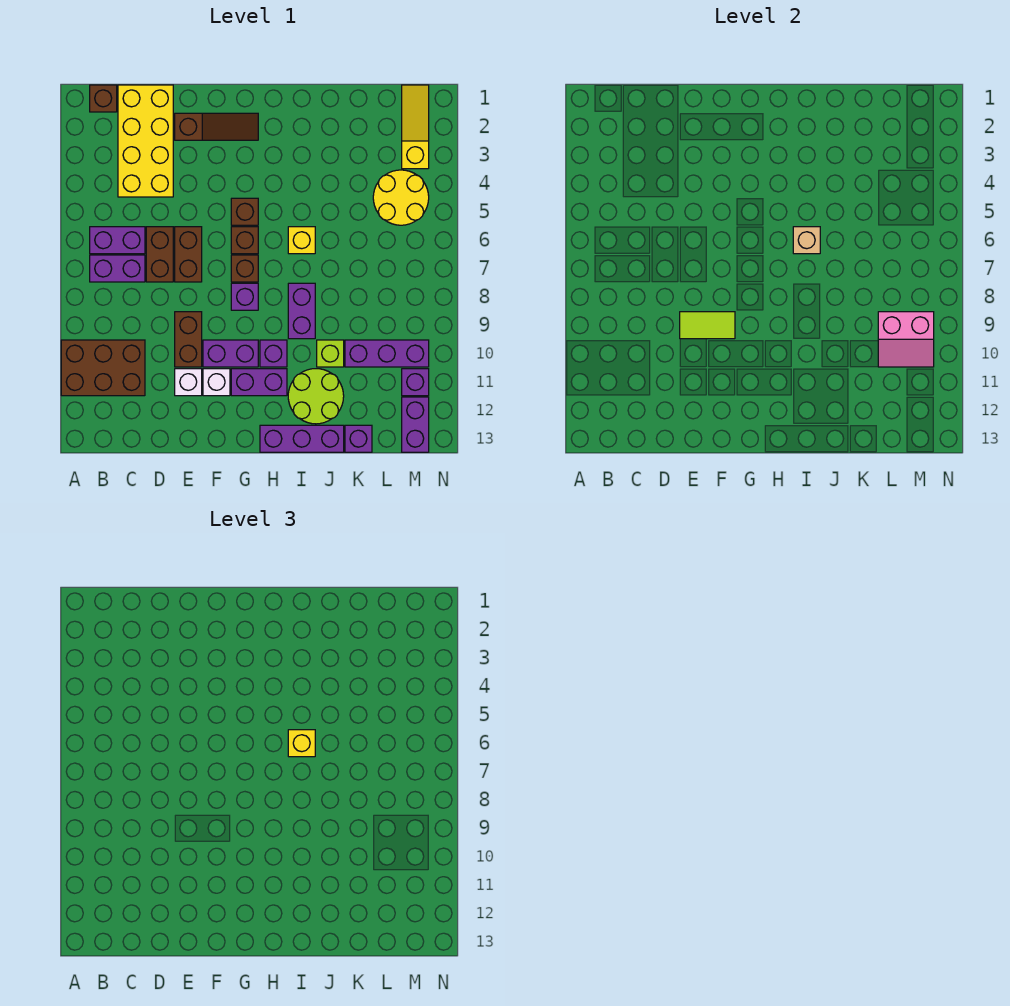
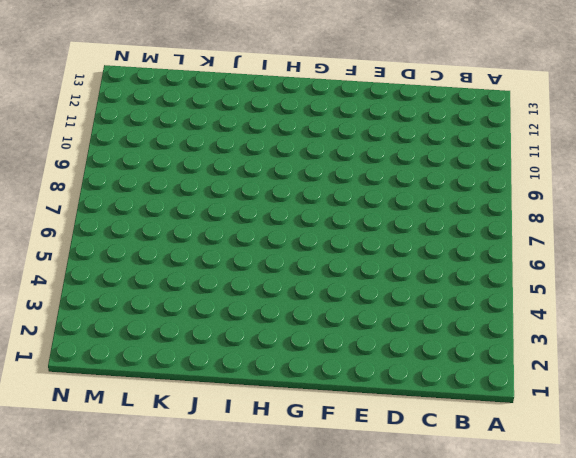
none -> brown 2x3 brick [61,340,145,396]
none -> brown 1x1 brick [90,85,117,112]
none -> purple 1x2 brick [90,227,145,254]
none -> purple 1x2 brick [90,255,145,282]

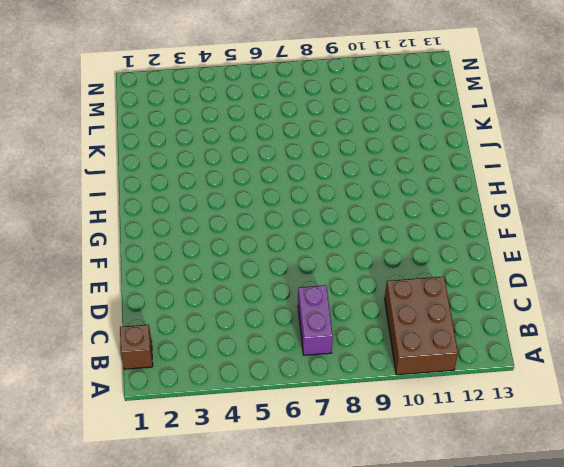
none -> purple 1x2 brick [90,227,145,254]
none -> yellow 2x4 brick [118,85,173,197]
none -> brown 1x2 brick [146,227,173,282]
none -> brown 1x3 slope [175,113,258,140]

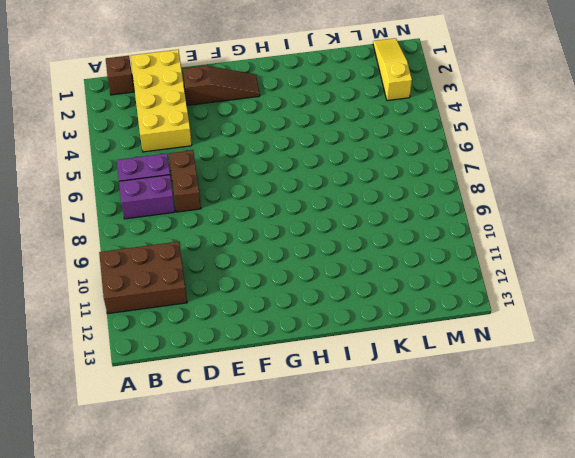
none -> brown 1x2 brick [175,227,202,282]
none -> brown 1x2 brick [175,312,202,367]
none -> white 1x1 brick [175,369,202,396]
none -> purple 1x2 brick [203,340,258,367]

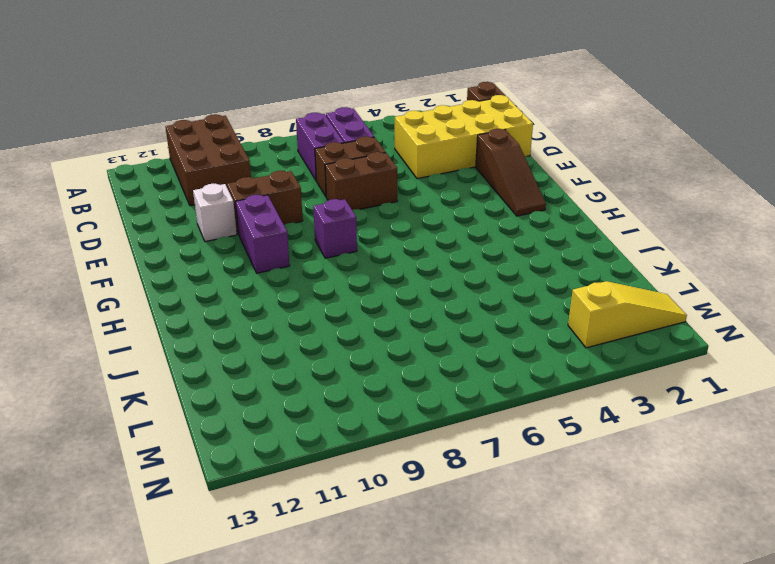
none -> white 1x1 brick [203,369,230,396]
none -> brown 1x1 brick [231,198,258,225]
none -> brown 1x1 brick [231,227,258,254]
none -> brown 1x1 brick [231,255,258,282]

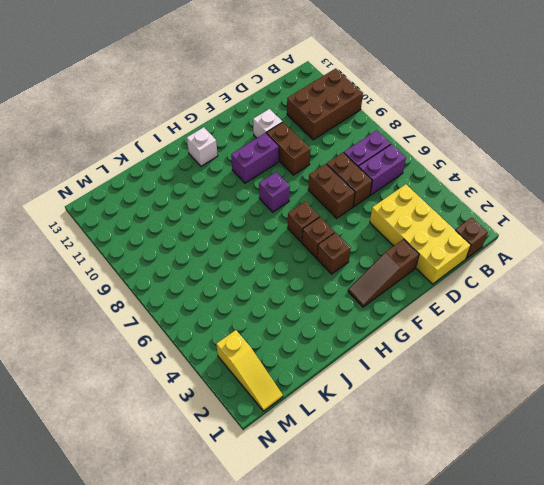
brown 1x1 brick [317,233,351,274] -> brown 1x1 brick moved to [231,255,258,282]
white 1x1 brick [187,127,218,166] -> white 1x1 brick moved to [203,369,230,396]
none -> purple 1x2 brick [231,369,287,396]
none -> purple 1x1 brick [260,340,287,367]
none -> purple 1x3 brick [260,425,344,452]
none -> yellow 1x1 brick [288,227,315,254]

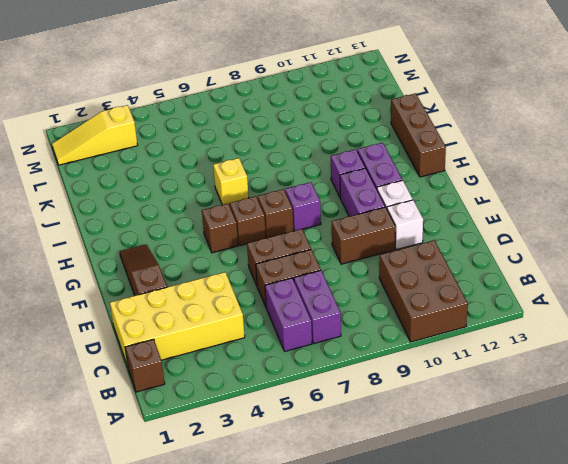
brown 1x3 brick [391,93,446,177] -> purple 1x3 brick [260,425,344,452]
none -> purple 1x2 brick [288,283,315,339]
none -> lime 2x2 round brick [288,369,344,424]
none -> lime 1x1 brick [317,340,344,367]
none -> purple 1x3 brick [345,340,429,367]

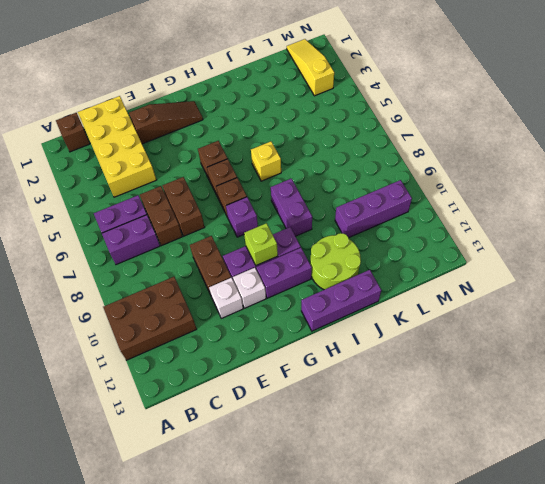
lime 1x1 brick [244,223,278,265] -> lime 1x1 brick moved to [317,340,344,367]
none -> purple 1x1 brick [345,425,372,452]
none -> yellow 2x2 round brick [373,170,429,225]
none -> purple 1x1 brick [402,369,429,396]
none -> purple 1x2 brick [402,397,429,452]

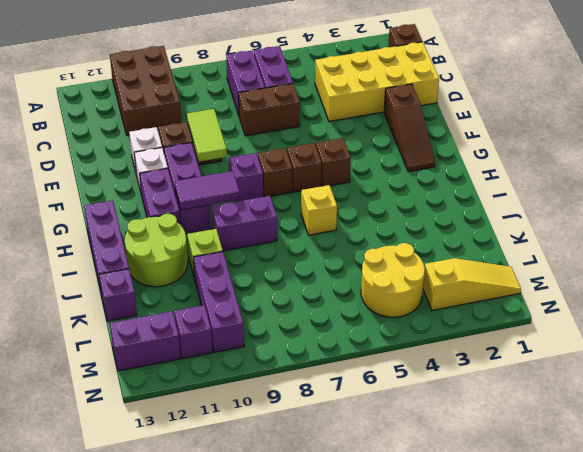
purple 1x2 tile [175,171,240,210] -> none
none -> brown 1x2 brick [175,227,202,282]
none -> tan 1x1 brick [793,227,820,254]
none -> pink 2x2 slope [878,312,934,367]
none -> yellow 1x1 brick [288,730,315,757]

